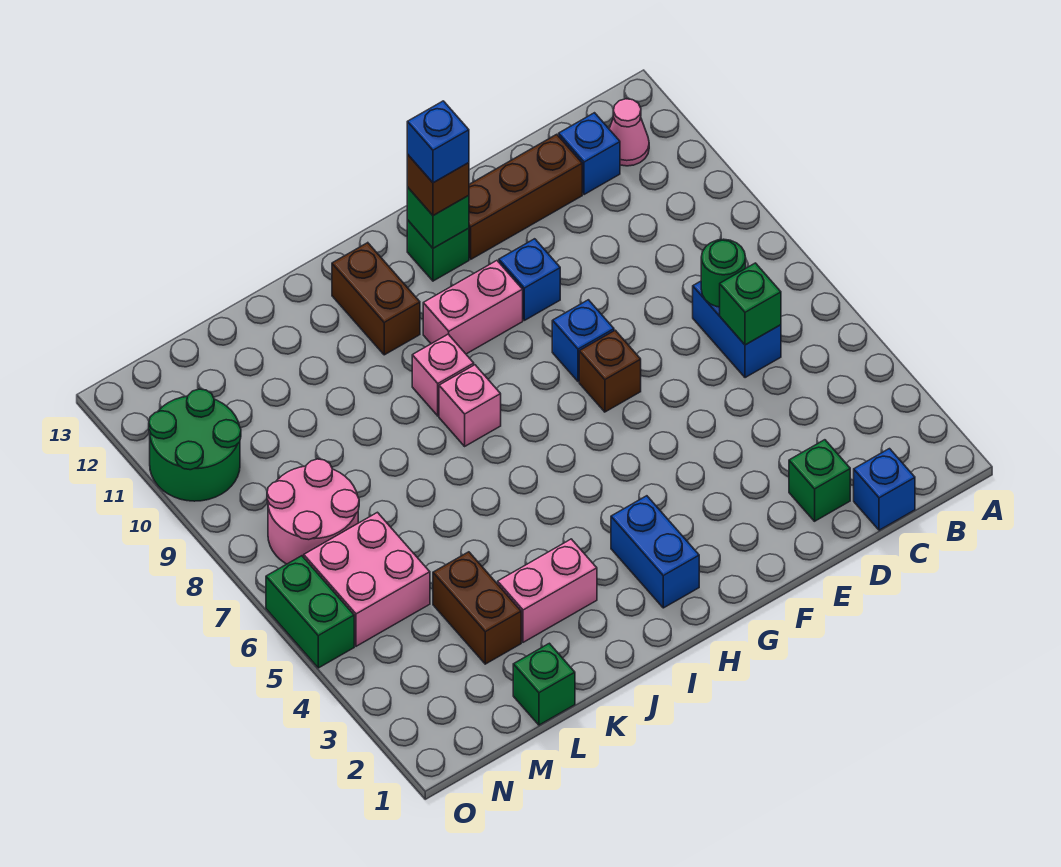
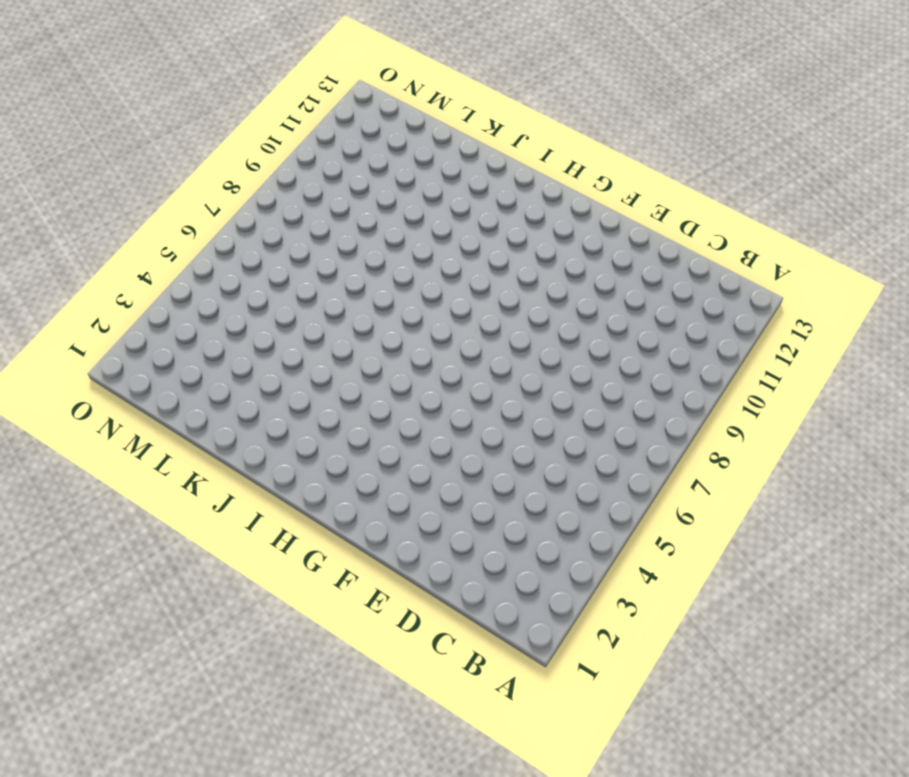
none -> pink 1x1 cone [609,99,649,166]
none -> blue 1x1 brick [854,449,915,530]
none -> blue 1x2 brick [693,281,781,378]

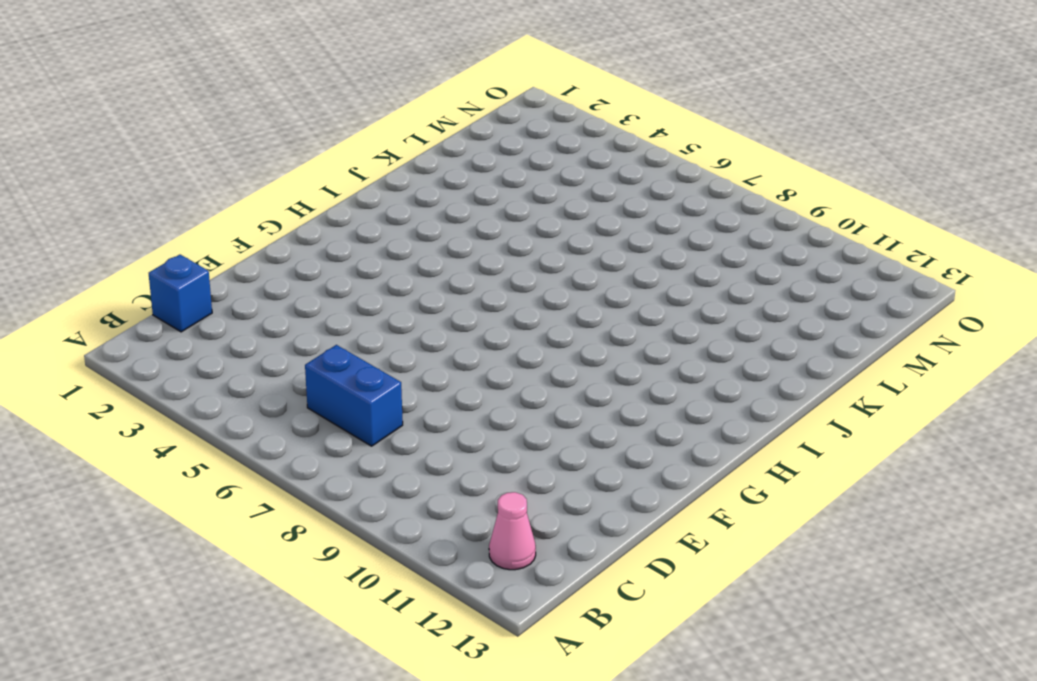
none -> blue 1x1 brick [559,113,620,195]
none -> green 1x1 brick [789,440,850,521]
none -> brown 1x3 brick [469,134,582,259]

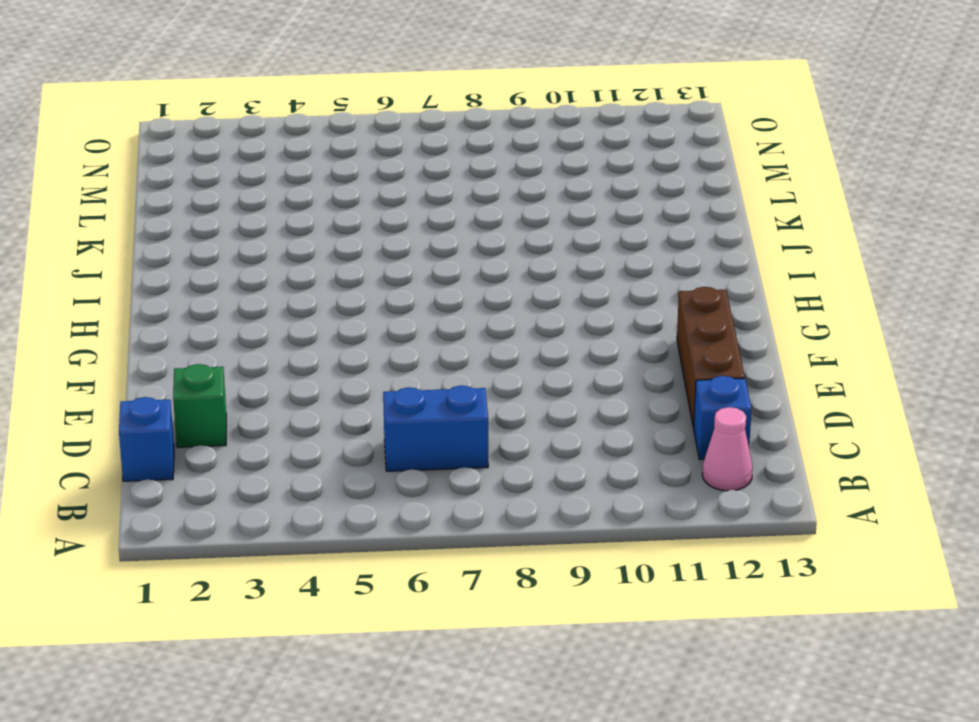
none -> brown 1x1 brick [579,330,641,412]
none -> blue 1x1 brick [552,300,614,381]
none -> blue 1x1 brick [499,239,560,320]

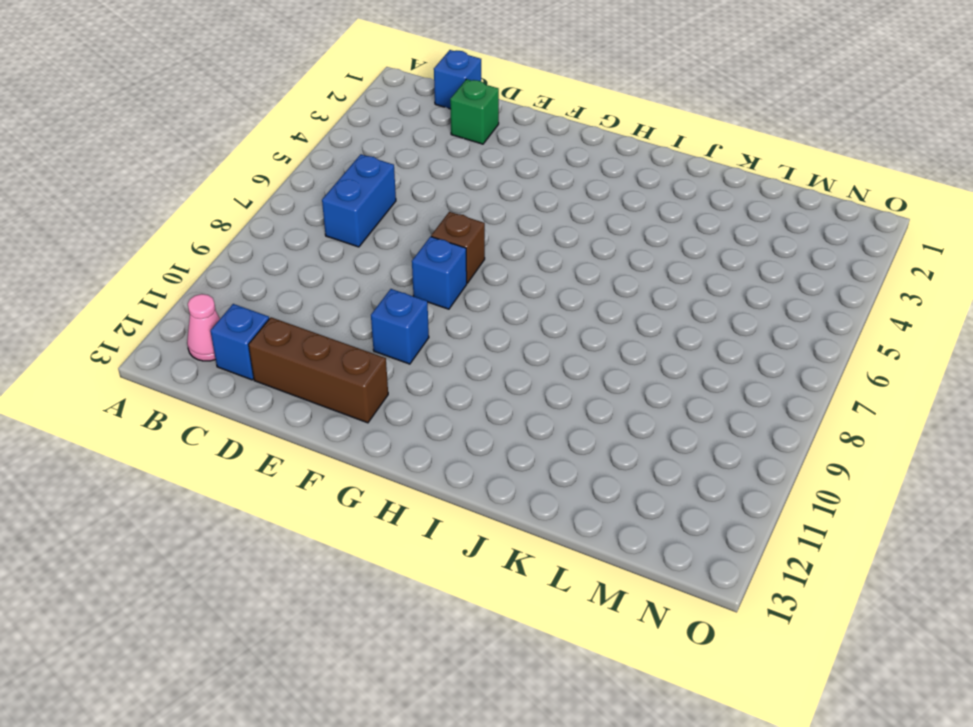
none -> pink 1x2 brick [423,261,523,354]
none -> green 1x1 brick [407,220,469,281]
none -> blue 1x2 brick [611,496,699,608]

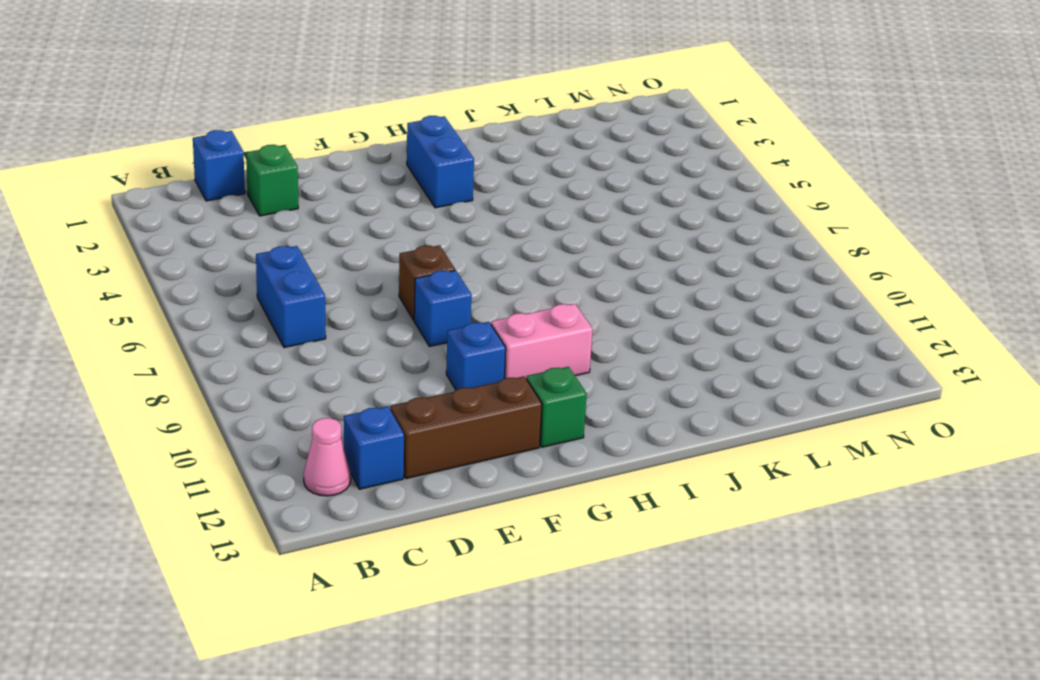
none -> pink 1x1 brick [439,365,501,446]
none -> pink 1x1 brick [412,334,474,416]
none -> brown 1x2 brick [332,243,420,355]

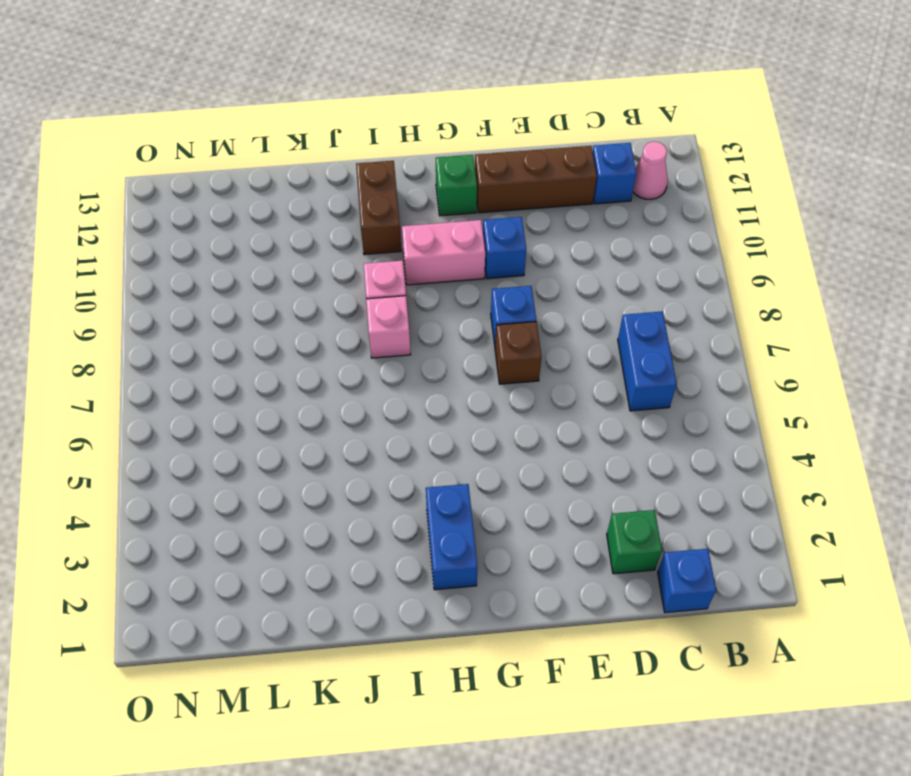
none -> pink 1x2 brick [498,539,597,642]
none -> green 1x1 brick [513,643,575,725]
none -> brown 1x2 brick [433,552,521,664]

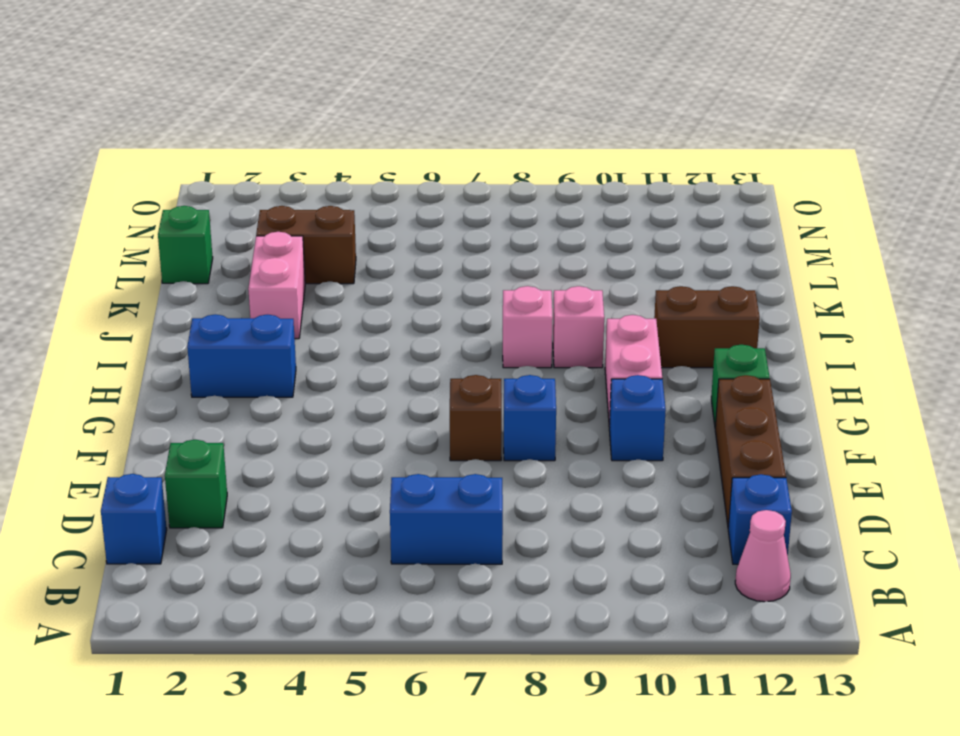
none -> pink 2x2 brick [304,512,430,646]
none -> pink 2x2 round brick [267,459,359,564]
none -> green 2x2 round brick [149,389,241,501]

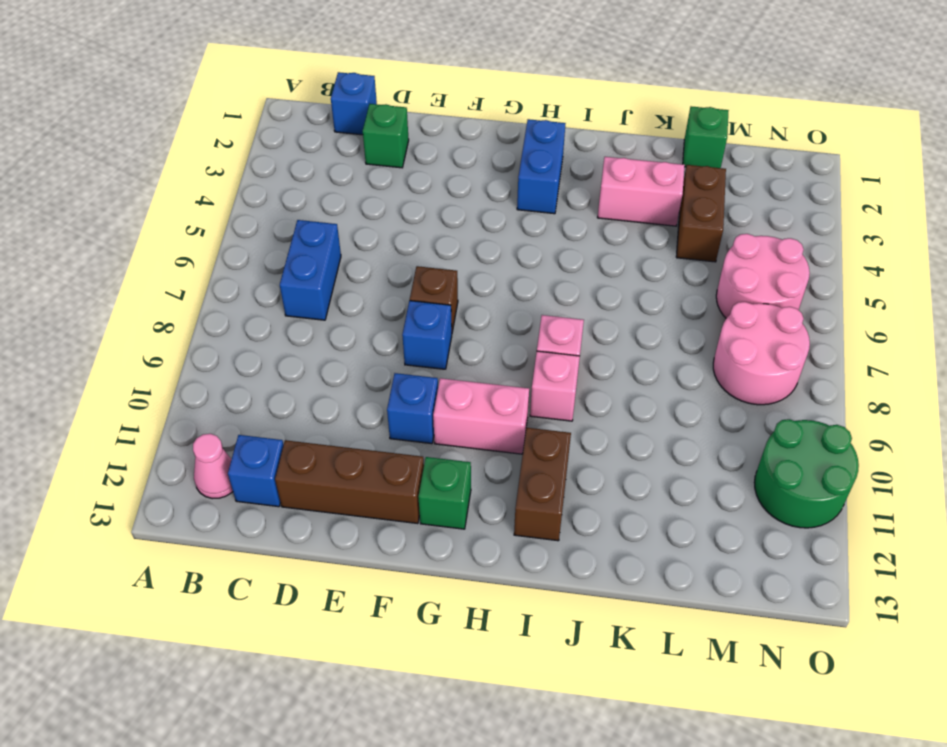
pink 2x2 round brick [716,234,810,318] -> pink 2x2 brick [304,512,430,646]
none -> green 1x2 brick [266,556,354,668]
none -> green 1x1 brick [720,263,781,345]
none -> green 1x1 round brick [701,239,746,307]

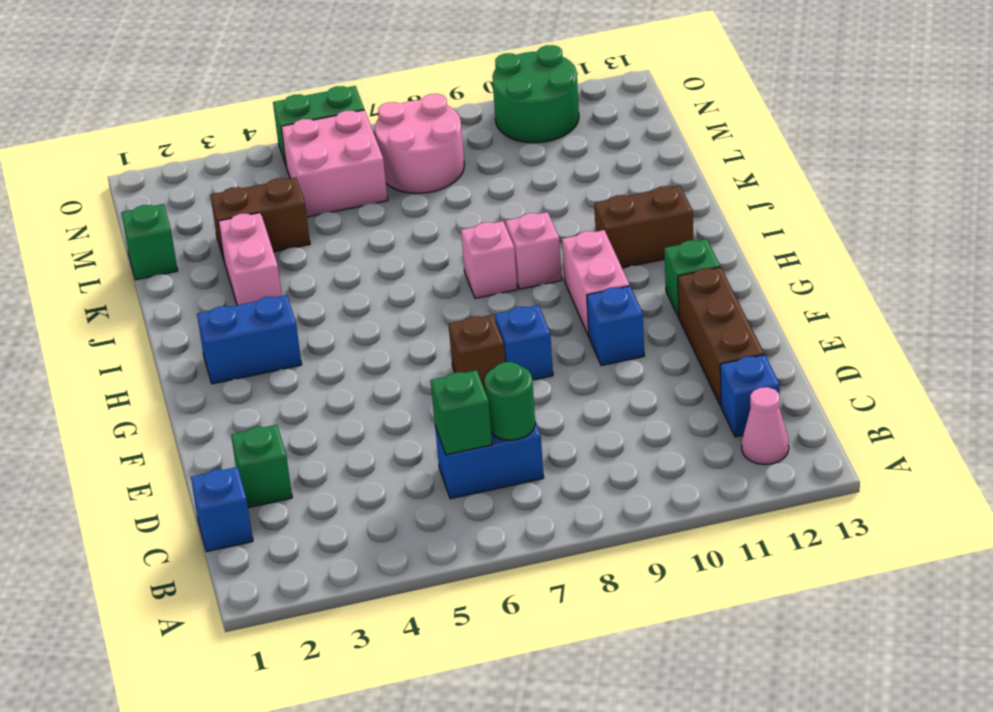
none -> green 1x1 brick [407,187,469,248]
none -> brown 1x1 brick [407,154,469,216]
none -> blue 1x1 brick [407,101,469,183]

